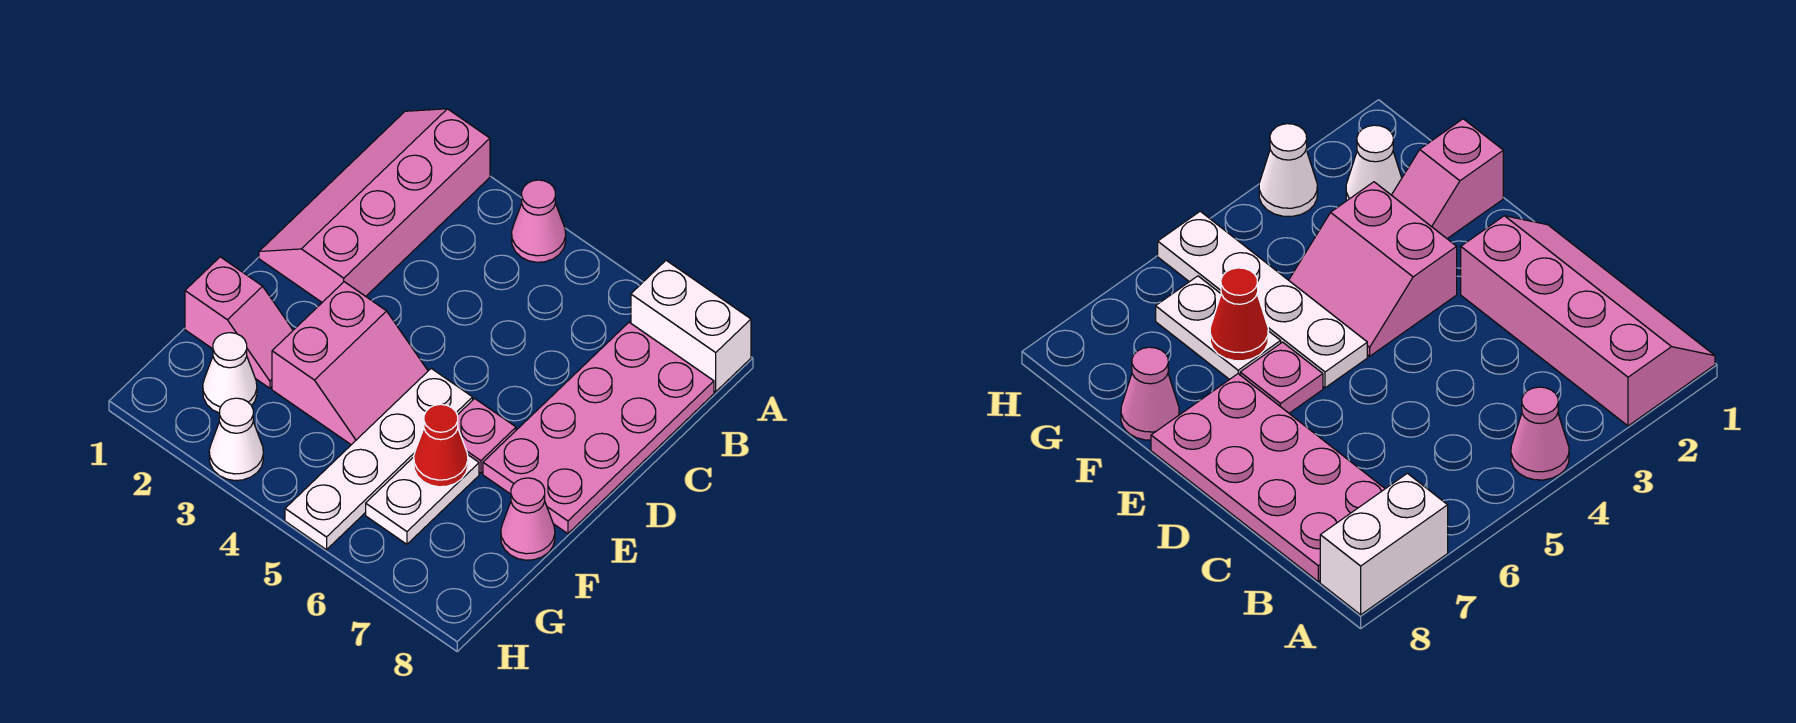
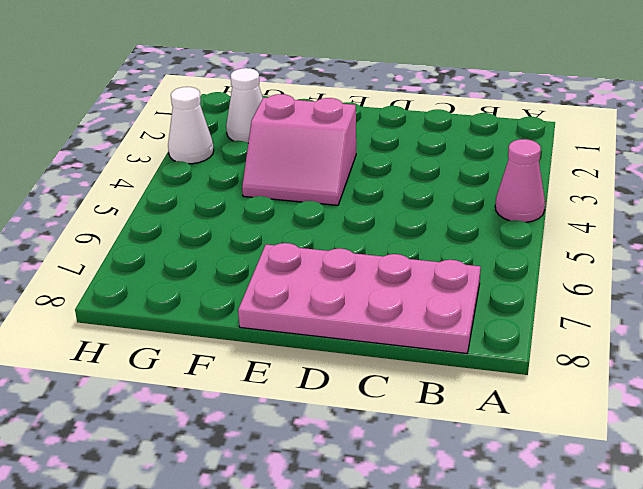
none -> pink 2x4 slope [259,109,490,302]
none -> white 1x2 brick [631,260,751,392]
none -> white 1x4 plate [285,368,473,550]

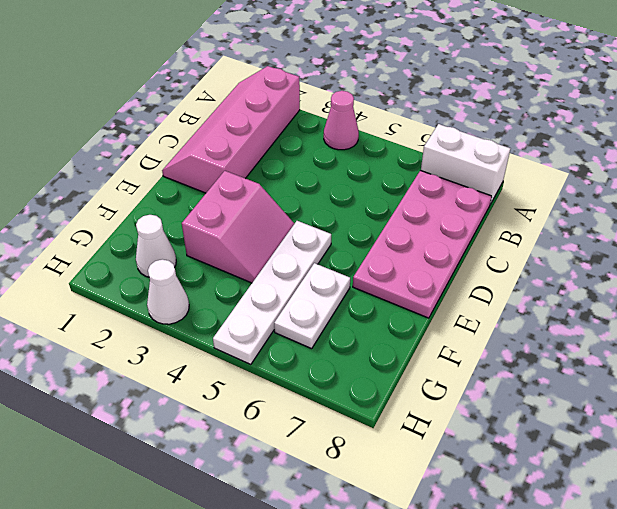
none -> pink 1x1 plate [457,399,516,473]
none -> pink 1x2 slope [185,257,293,388]
none -> pink 1x1 cone [501,478,555,560]

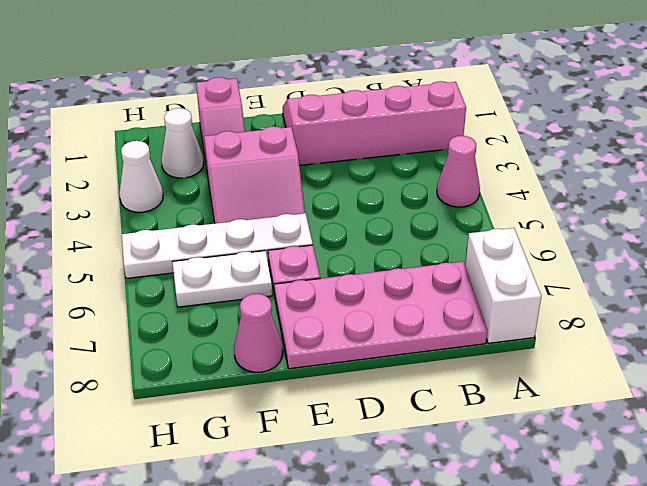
none -> red 1x1 cone [414,404,468,487]

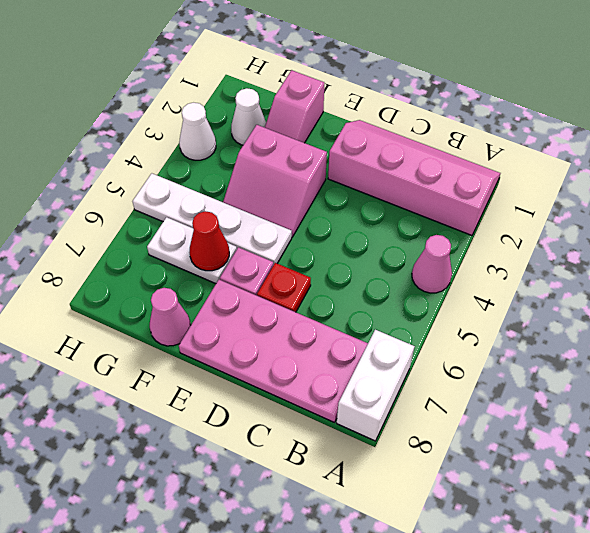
red 1x1 plate [257,263,311,312] -> none

